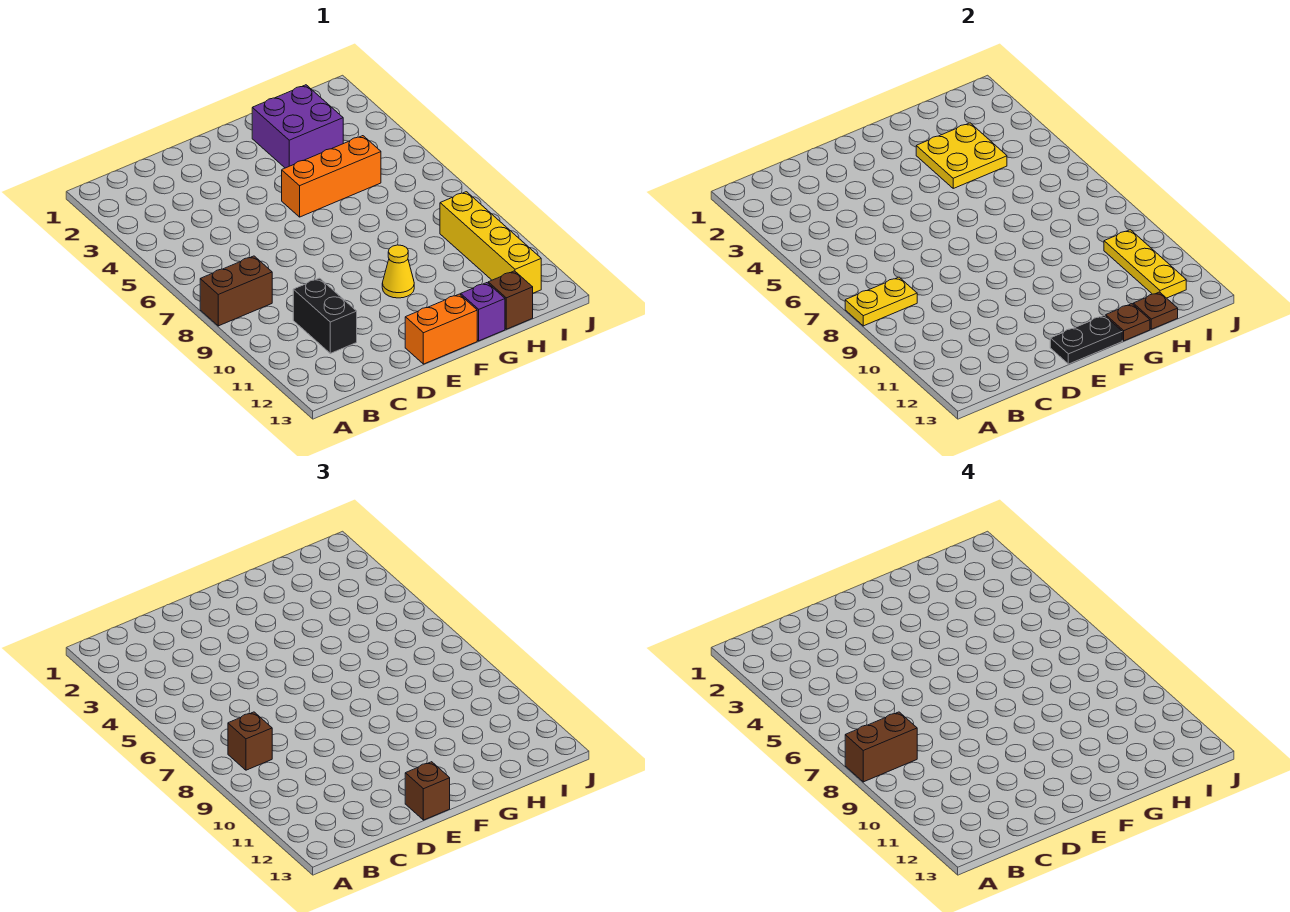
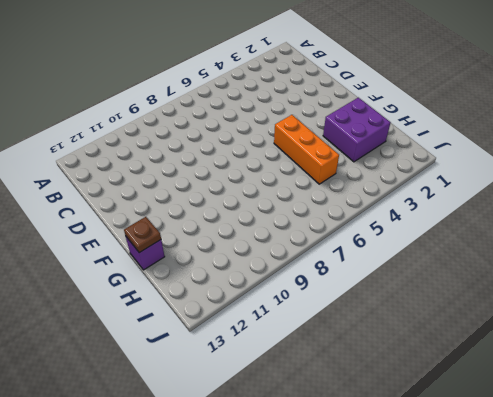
none -> brown 1x2 brick [200,256,272,326]
none -> black 1x2 brick [293,278,357,353]
none -> orange 1x2 brick [405,294,477,364]

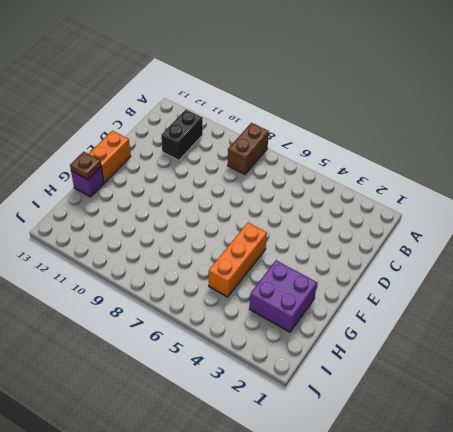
black 1x2 brick [161,109,203,160] -> black 1x2 brick turned to [293,278,357,353]
none -> yellow 1x1 cone [382,245,414,298]
none -> brown 1x1 brick [488,271,533,329]
none -> yellow 1x4 brick [440,192,541,293]

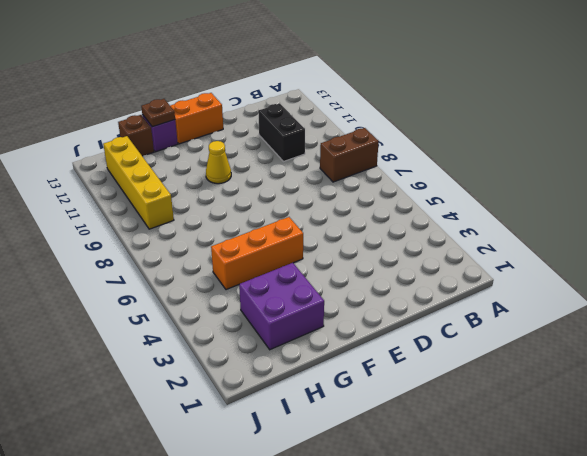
none -> yellow 1x2 plate [845,277,917,326]
none -> black 1x2 plate [1050,315,1122,364]
none -> yellow 2x2 plate [916,123,1007,188]

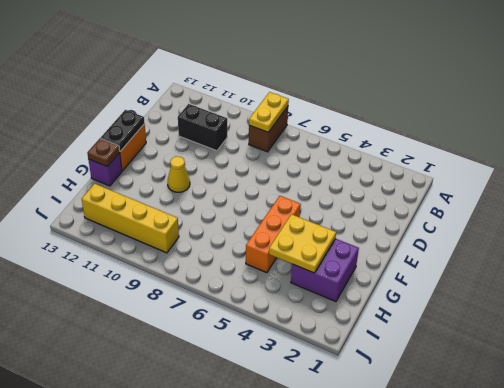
none -> brown 1x1 brick [488,271,533,329]
none -> brown 1x1 plate [1133,292,1178,329]
none -> yellow 1x3 plate [1104,230,1186,298]

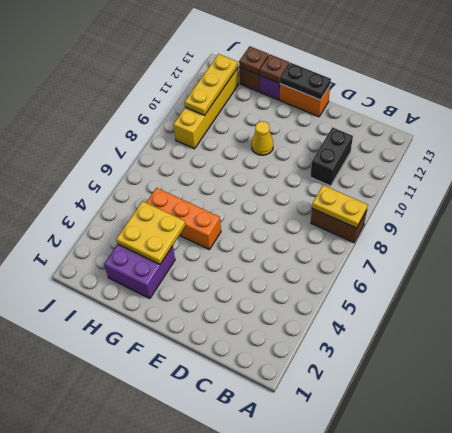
none -> brown 1x1 brick [228,712,272,770]
none -> brown 1x1 brick [405,762,450,820]
none -> brown 1x2 brick [845,712,917,782]

